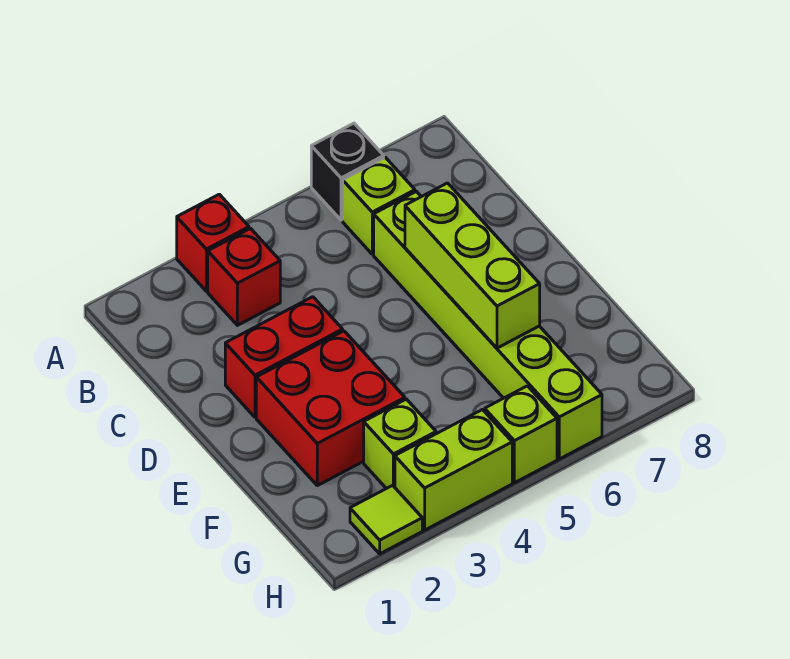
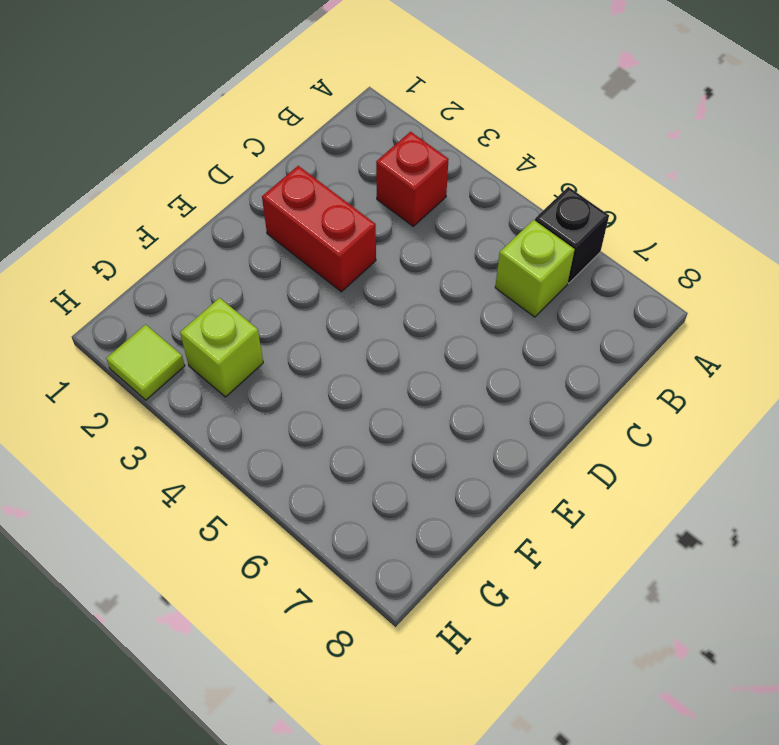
none -> red 1x1 brick [177,194,249,291]
none -> lime 1x6 brick [374,191,602,459]
none -> red 2x2 brick [256,331,405,486]

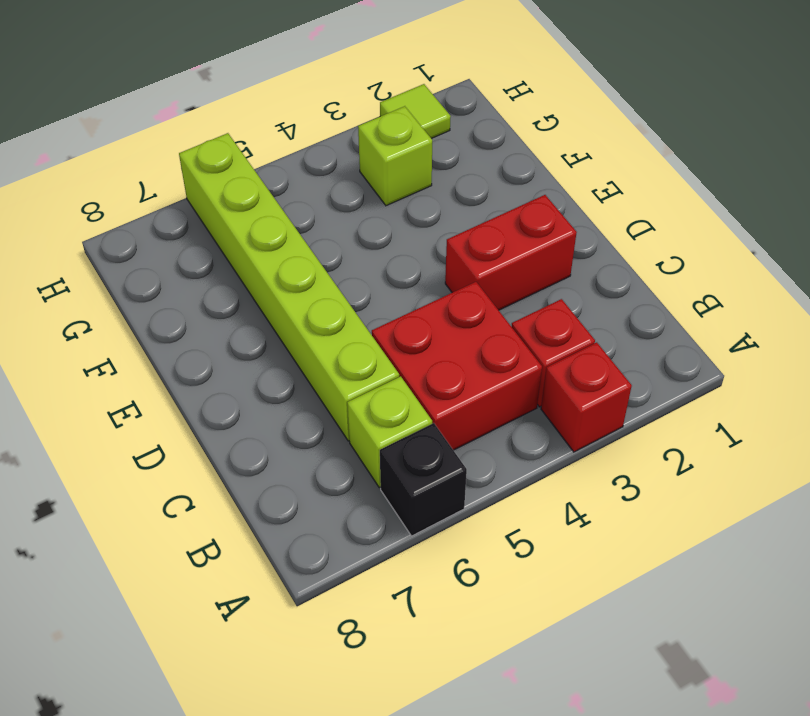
red 2x2 brick [372,282,542,450] -> red 2x2 brick moved to [256,331,405,486]
none -> lime 1x2 brick [395,410,512,530]
none -> lime 1x1 brick [485,386,557,483]
none -> lime 1x3 brick [405,183,540,348]

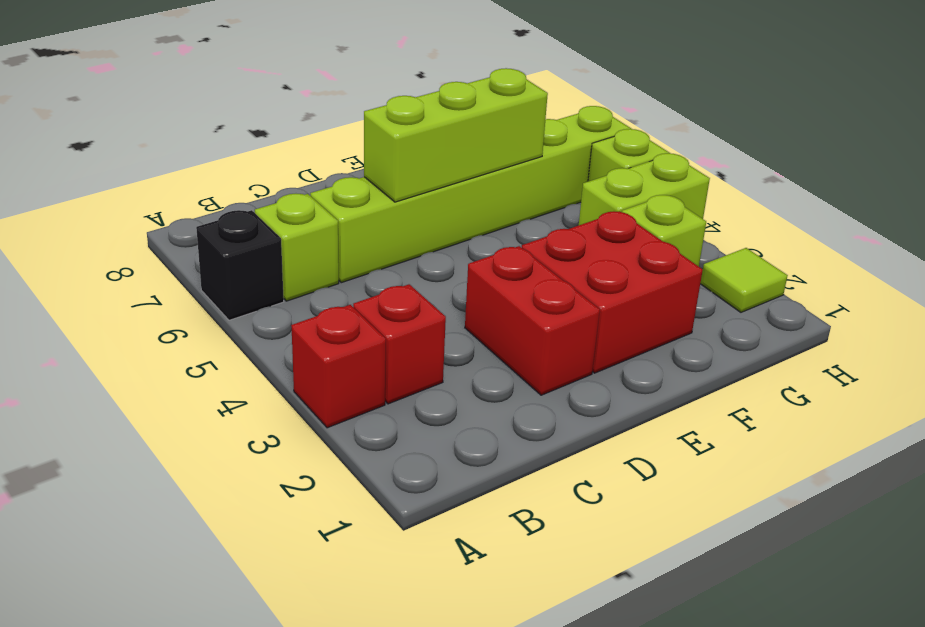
lime 1x2 brick [579,153,710,225] -> lime 1x2 brick turned to [395,410,512,530]

